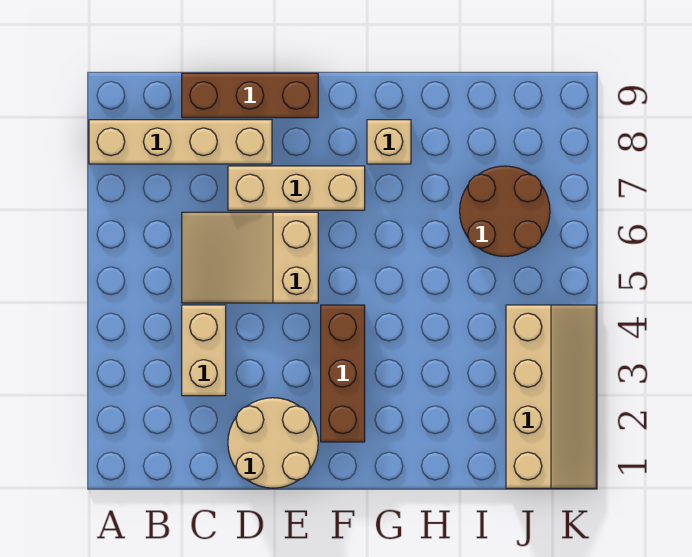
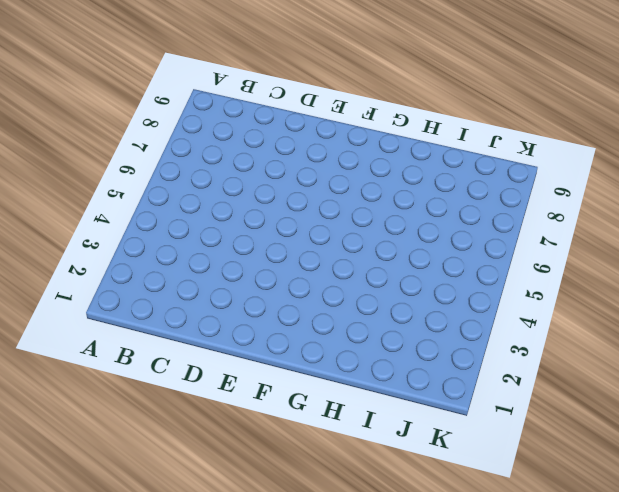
none -> tan 1x4 brick [89,120,272,164]
none -> tan 1x2 brick [182,305,226,396]

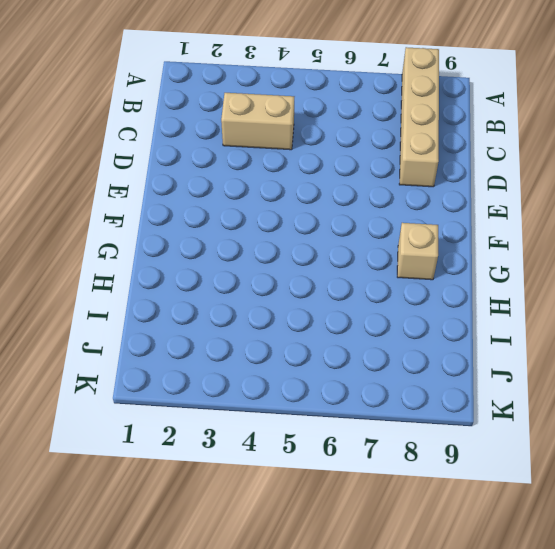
none -> tan 2x3 slope [182,212,318,303]
none -> brown 1x3 brick [182,73,318,118]

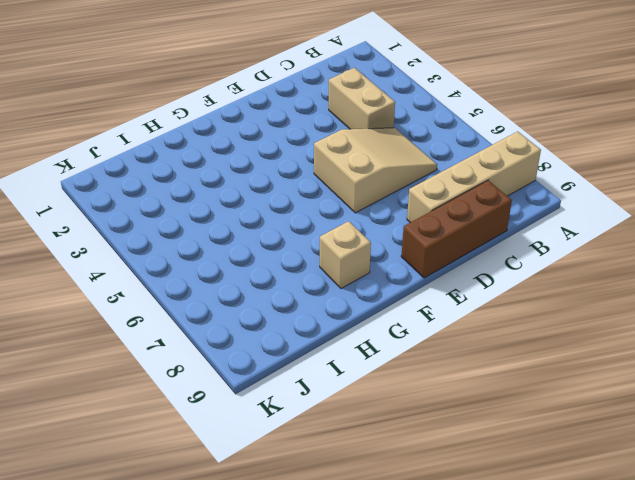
none -> tan 2x2 round brick [228,398,318,488]
none -> tan 1x3 brick [228,166,365,210]

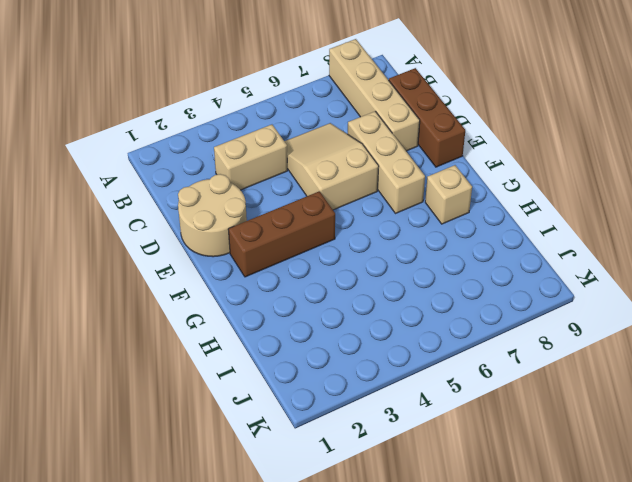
none -> brown 2x2 round brick [460,166,550,256]
none -> tan 2x4 slope [506,305,596,488]

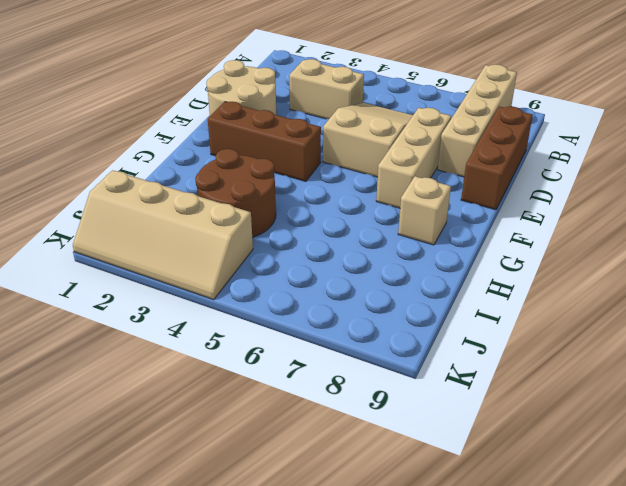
brown 2x2 round brick [195,149,276,237] -> brown 2x2 round brick moved to [460,166,550,256]

